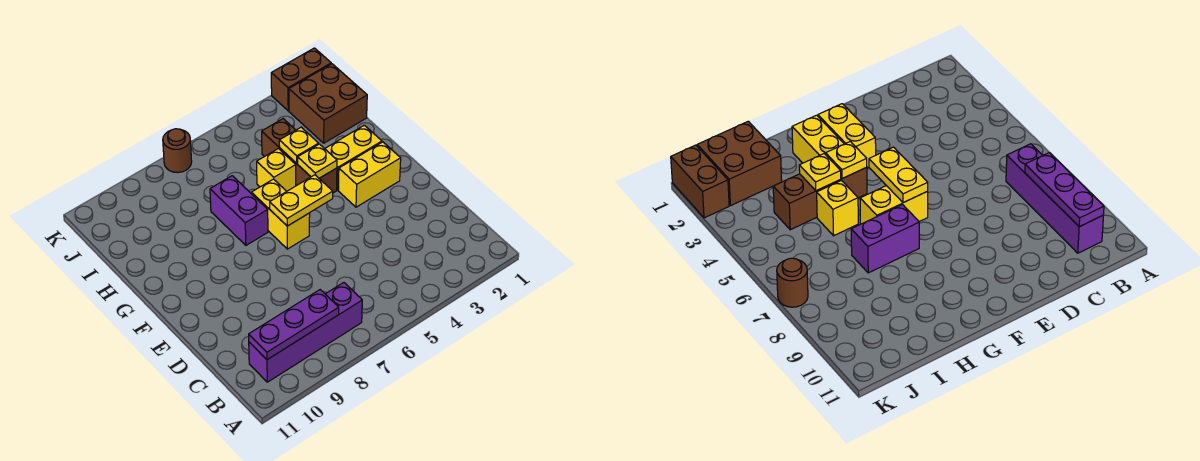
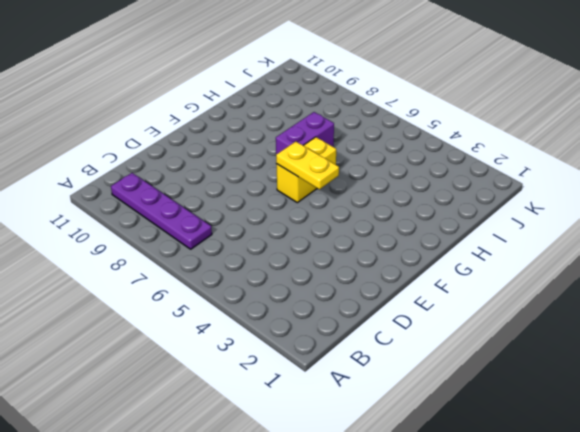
purple 1x4 plate [111,173,212,249] -> purple 1x4 brick [249,283,362,382]
none -> yellow 1x2 brick [338,142,401,207]
none -> yellow 1x2 brick [325,125,382,190]
none -> brown 1x3 brick [262,119,337,193]

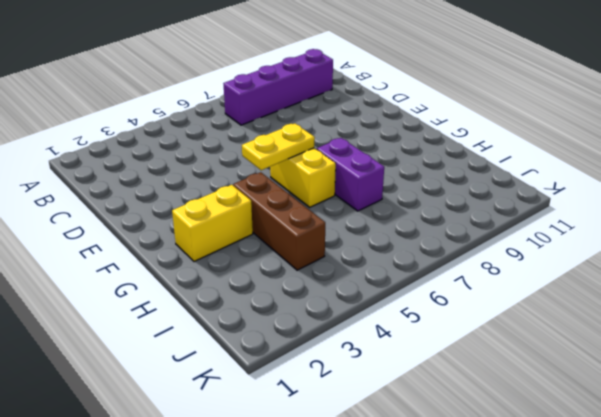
none -> yellow 1x2 brick [338,142,401,207]
none -> yellow 1x1 brick [257,149,296,191]
none -> brown 2x2 brick [289,64,367,143]

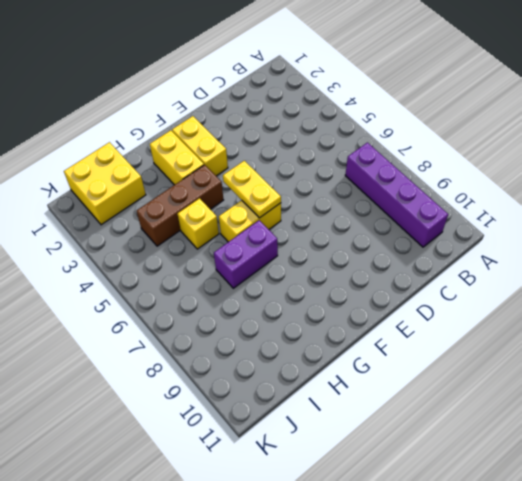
yellow 2x2 brick [64,142,146,225] -> brown 2x2 brick [289,64,367,143]
none -> brown 1x2 brick [271,48,331,111]
none -> brown 1x1 round brick [163,129,192,172]
none -> purple 1x3 plate [249,290,339,360]

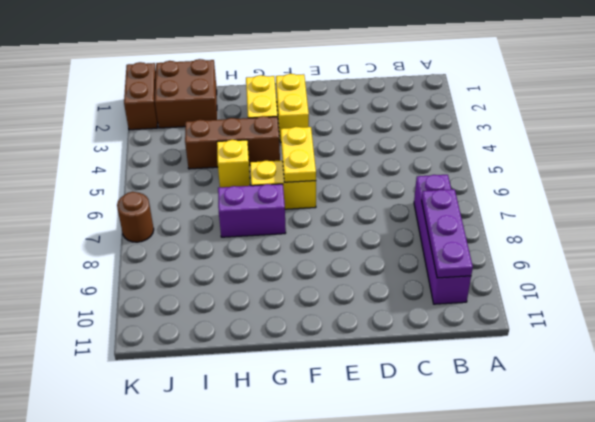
none -> yellow 1x1 plate [298,144,337,178]
none -> yellow 1x1 plate [279,127,319,163]

